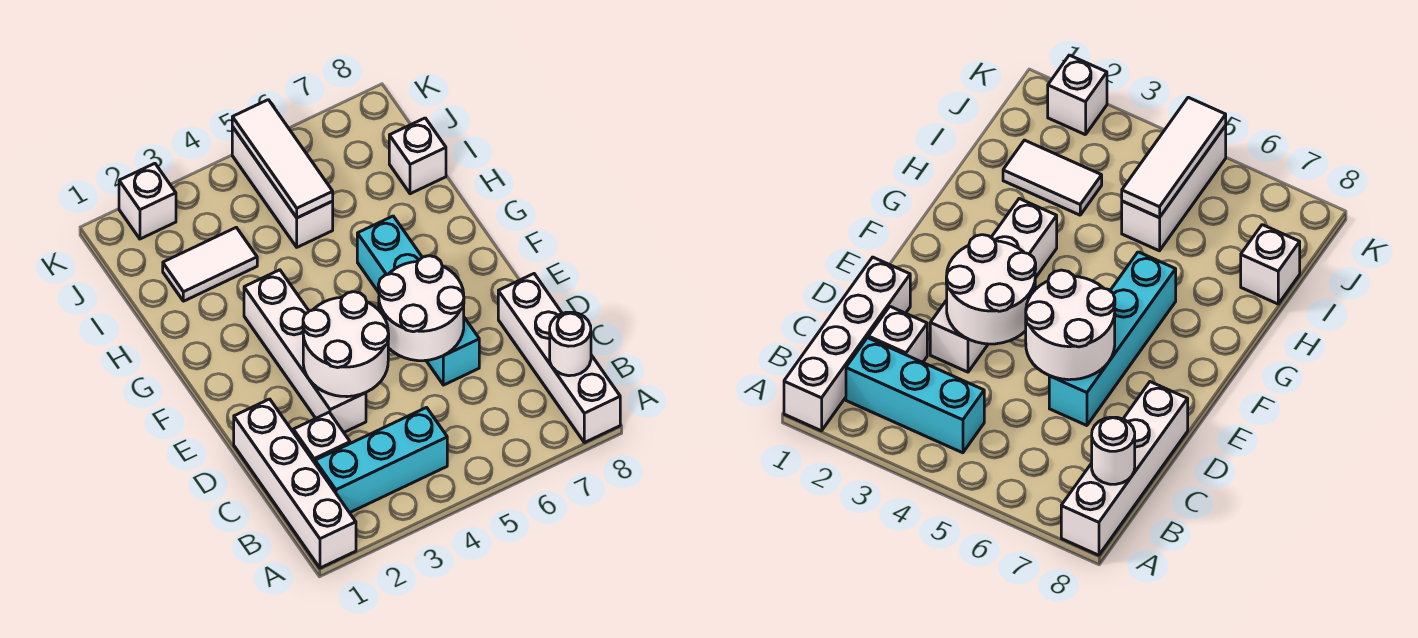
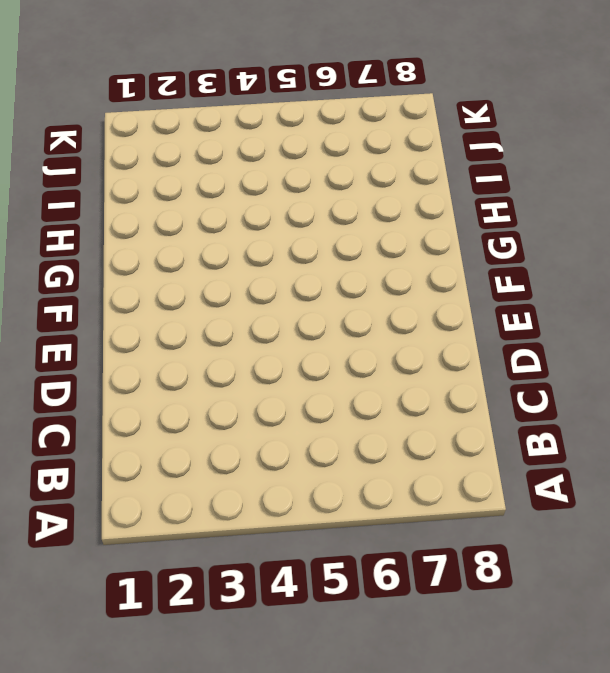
none -> white 1x4 brick [234,399,356,568]
none -> white 1x4 brick [498,274,620,443]
none -> cyan 1x3 brick [315,408,447,513]

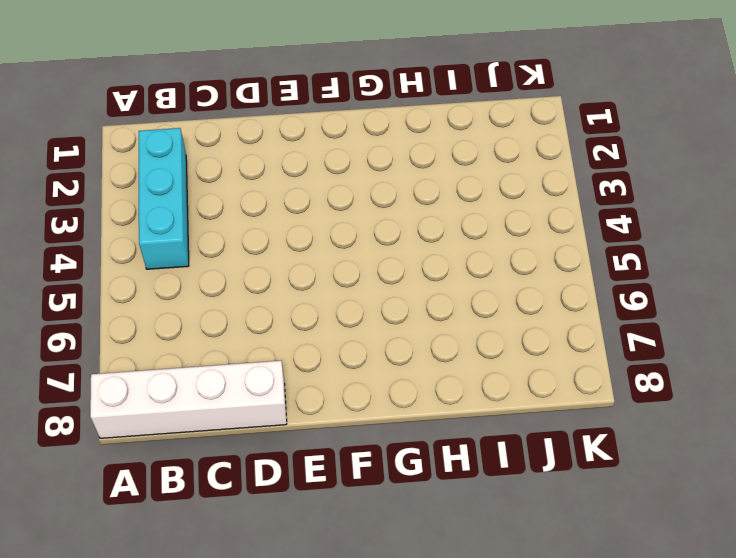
none -> white 1x4 brick [234,399,356,568]
none -> white 1x1 brick [293,412,350,463]
none -> white 1x4 brick [244,270,366,432]

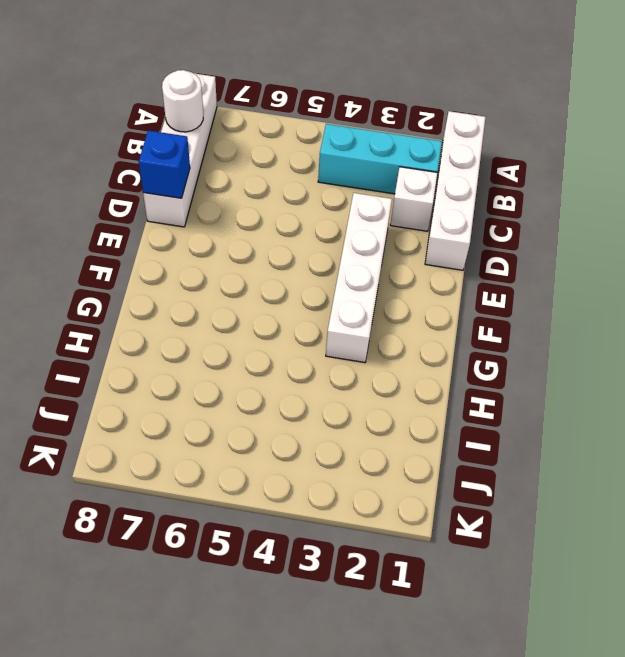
blue 1x1 brick [139,131,190,198] -> none
none -> cyan 1x4 brick [357,216,479,385]
none -> white 1x2 tile [163,227,257,301]
none -> white 1x3 brick [232,127,333,247]

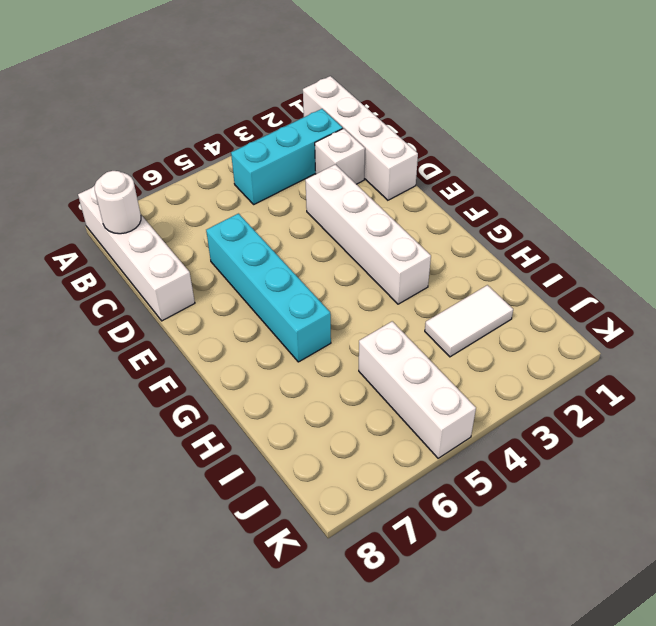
none -> white 1x1 brick [389,118,446,194]
none -> white 1x1 brick [119,163,176,239]
none -> white 2x2 round brick [303,292,389,397]

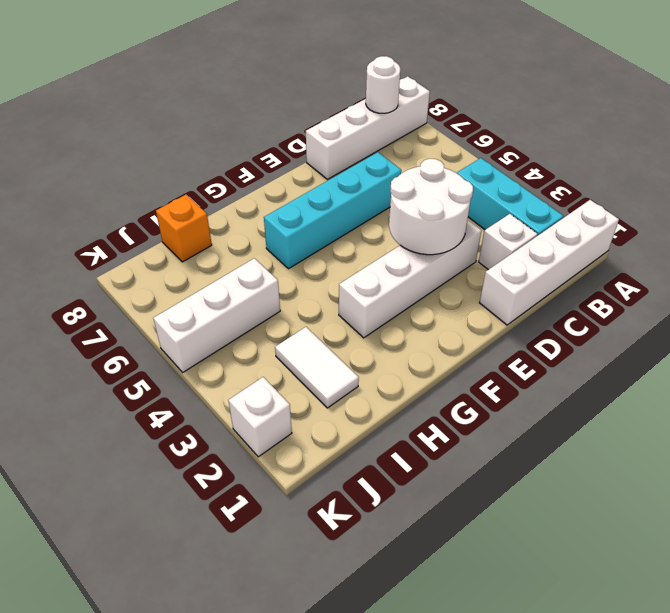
orange 1x1 brick [156,194,212,262] -> white 1x1 brick [389,118,446,194]
none -> white 2x2 round brick [378,256,464,361]
none -> white 1x3 tile [232,100,333,218]

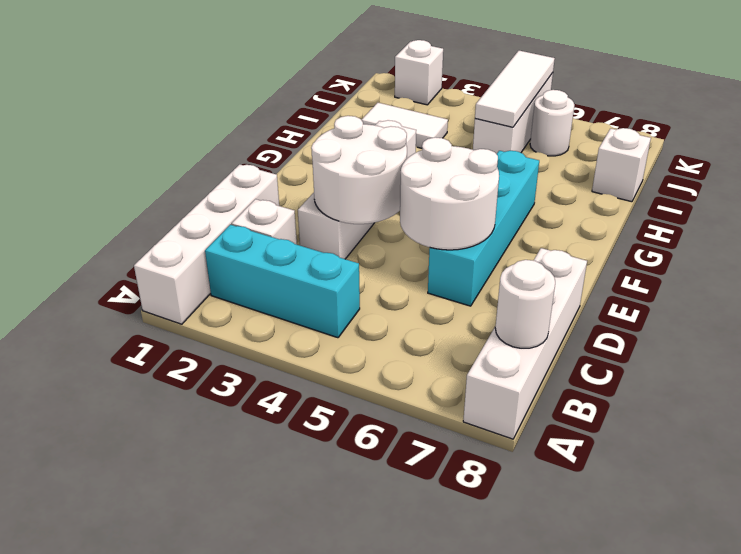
white 1x1 round brick [530,90,574,156] -> none

